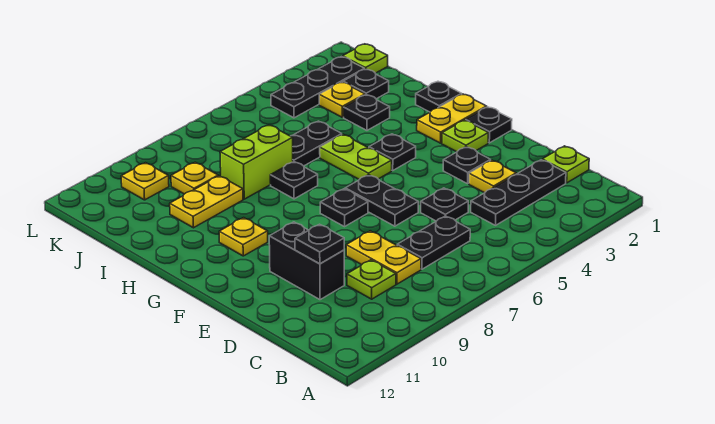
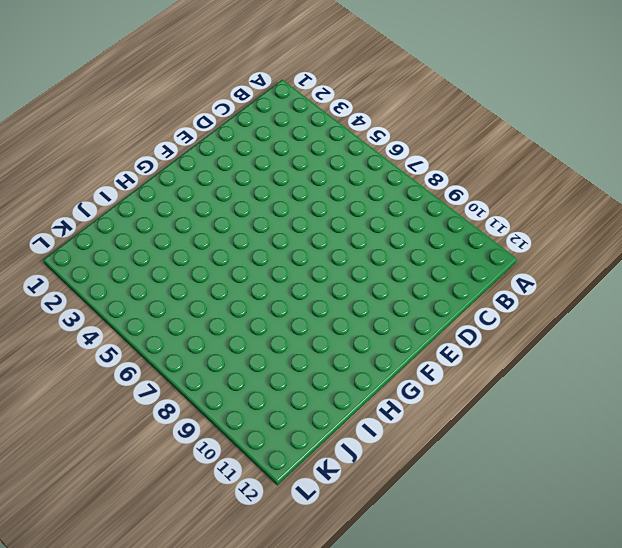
none -> lime 1x1 plate [542,146,589,183]
none -> black 1x3 plate [471,160,566,225]
none -> black 1x2 plate [397,216,470,269]
none -> yellow 1x2 plate [346,231,421,284]

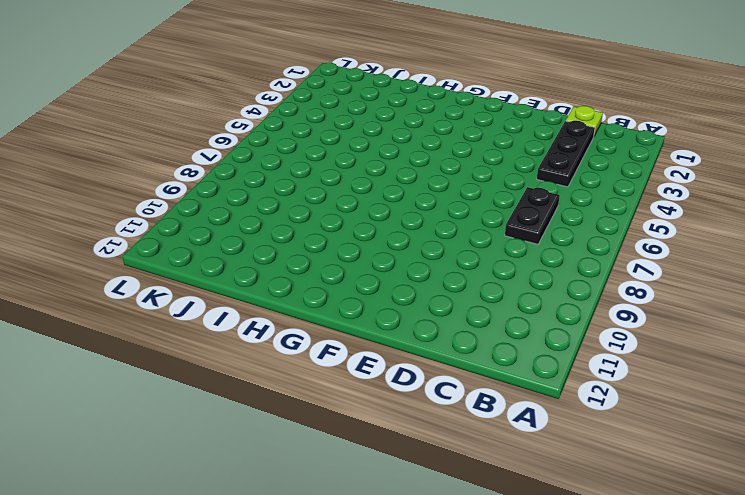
none -> yellow 1x2 plate [346,231,421,284]
none -> lime 1x1 plate [347,260,396,299]
none -> yellow 1x1 plate [469,160,516,193]
none -> black 1x1 plate [421,188,468,221]

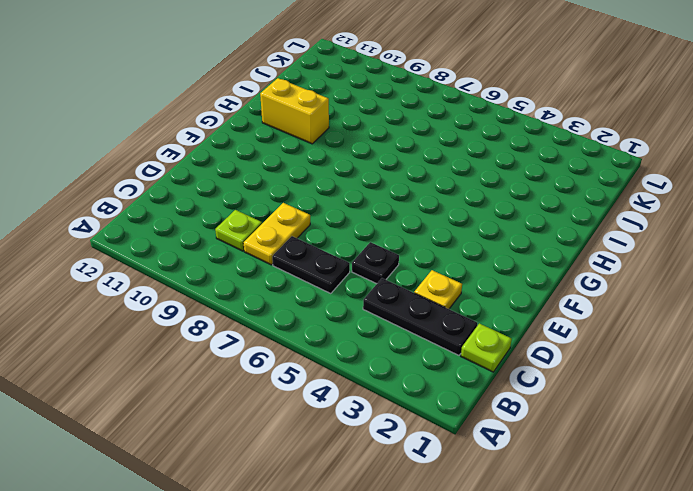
yellow 1x2 brick [260,78,329,144] -> none
none -> black 1x2 brick [269,222,344,300]
none -> black 1x1 plate [443,147,490,184]
none -> black 1x2 plate [345,175,418,226]
none -> black 1x1 plate [466,107,512,143]

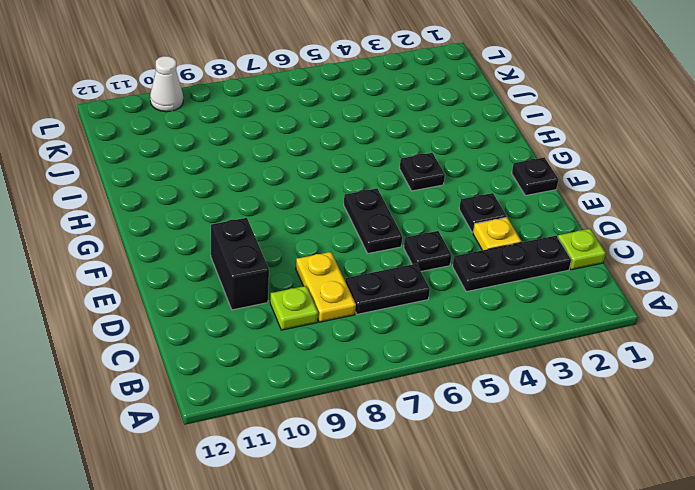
white 1x1 cone [150,56,183,112] -> none
none -> lime 1x1 plate [442,120,489,152]
none -> black 1x1 plate [320,189,368,227]
none -> yellow 1x2 plate [417,94,487,143]
none -> lime 1x2 plate [320,134,392,179]

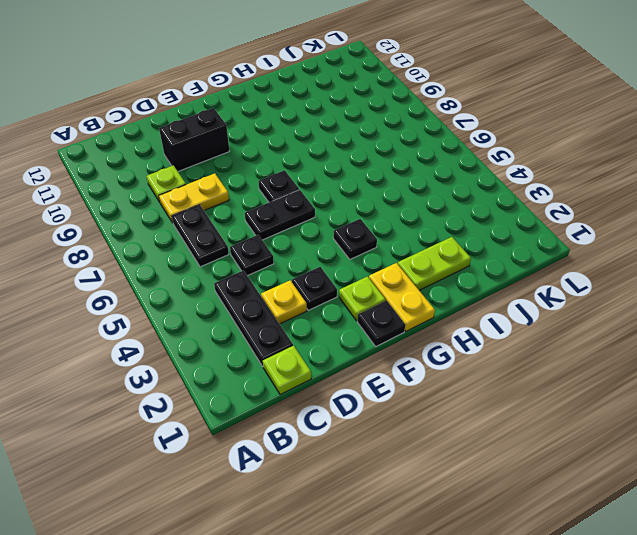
lime 1x2 plate [398,237,471,290] -> lime 1x2 plate moved to [320,134,392,179]
none -> yellow 1x1 plate [219,218,268,256]
none -> black 1x1 plate [416,81,462,112]
none -> black 1x1 plate [270,162,318,199]
none -> black 1x1 plate [344,95,390,130]

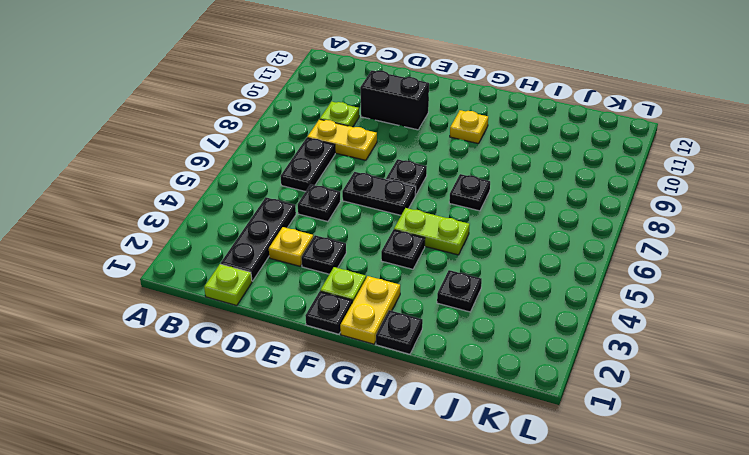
none -> black 1x2 plate [291,121,342,166]
none -> lime 1x2 brick [220,125,293,199]
none -> yellow 1x2 plate [170,176,243,228]
none -> black 1x1 plate [343,69,389,99]

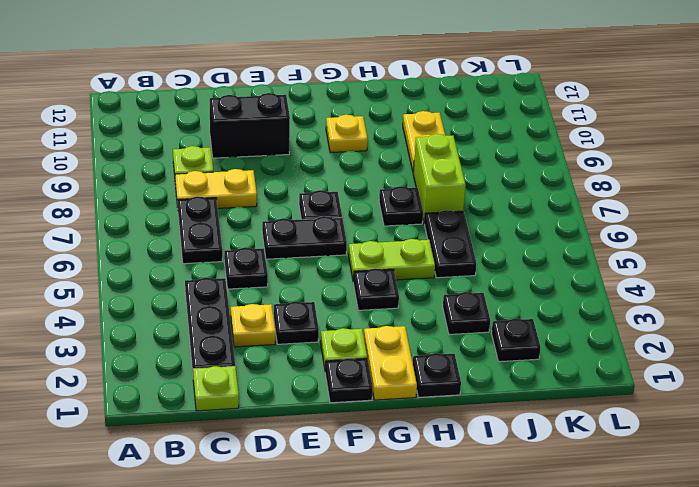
none -> yellow 1x1 plate [319,82,365,117]
none -> yellow 1x1 plate [171,162,218,194]
none -> lime 1x1 plate [343,44,388,73]
none -> black 1x3 plate [271,57,364,118]

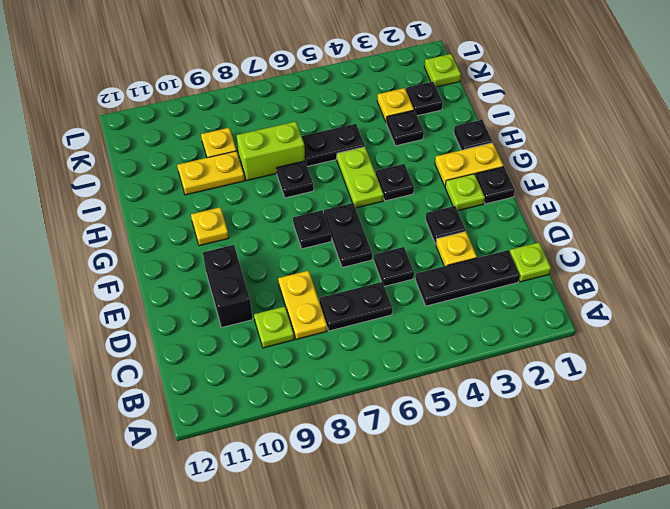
none -> black 1x3 plate [271,57,364,118]
none -> yellow 1x1 plate [121,163,169,200]
none -> black 1x1 plate [295,224,344,264]

